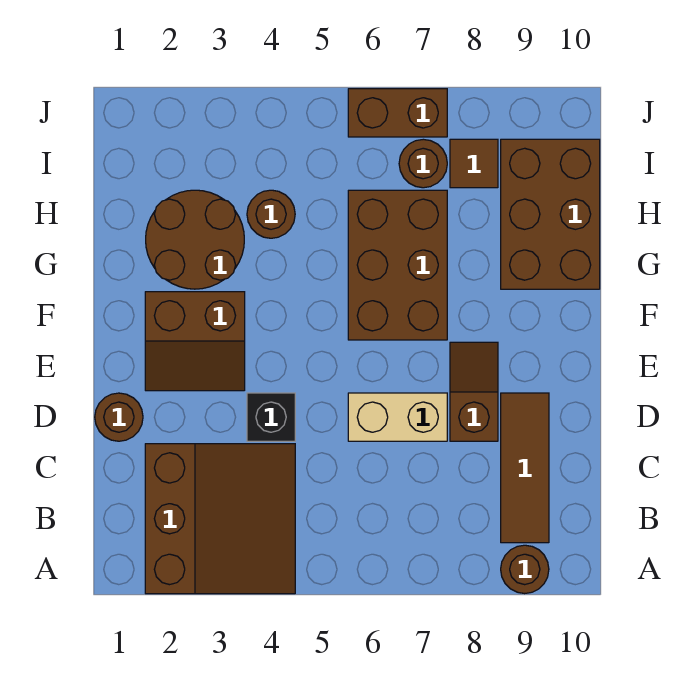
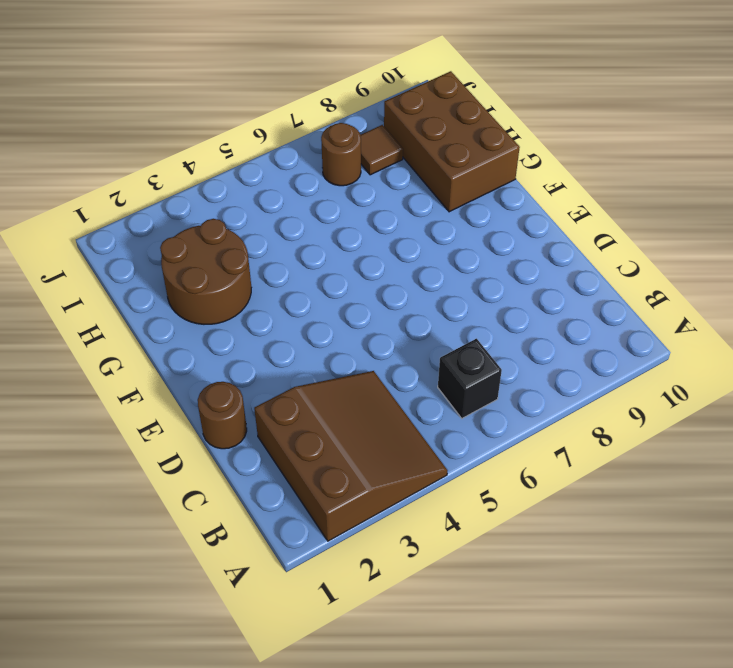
black 1x1 brick [438,339,502,418] -> black 1x1 brick moved to [247,393,295,441]
none -> brown 1x1 round brick [501,545,549,594]
none -> brown 1x3 tile [501,393,549,543]
none -> tan 1x2 brick [348,393,447,441]

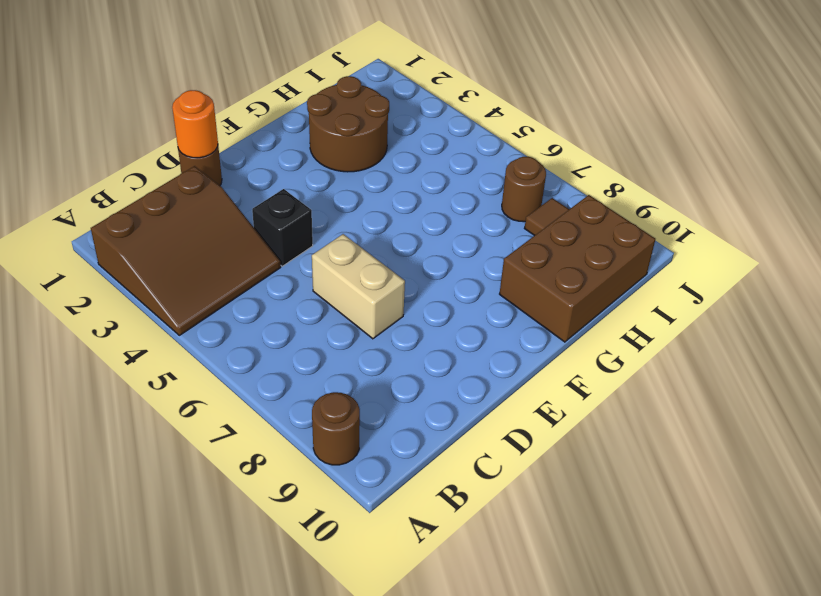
orange 1x1 round brick [172,90,218,158] -> none
none -> brown 1x3 tile [501,393,549,543]
none -> brown 1x2 slope [450,342,498,441]
none -> brown 2x2 slope [145,292,245,391]

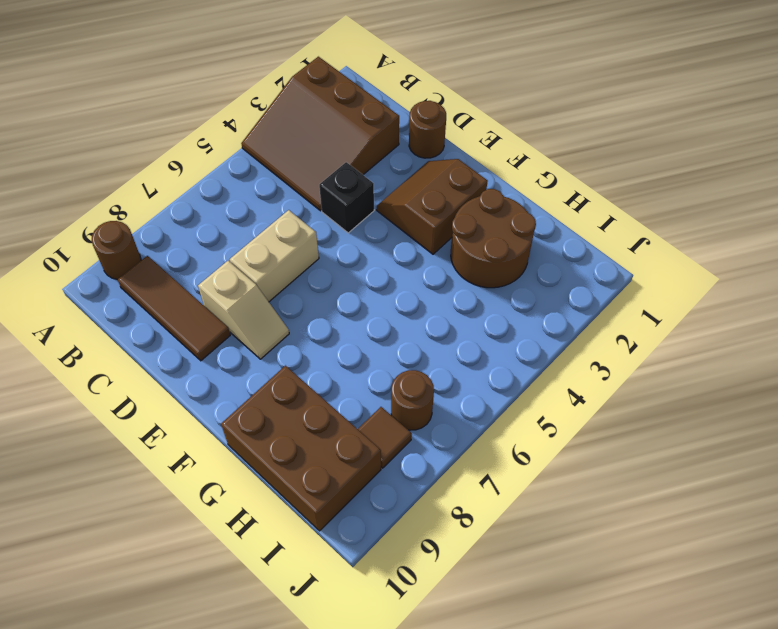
tan 1x2 slope [198,261,289,359] -> brown 1x2 slope [450,342,498,441]
none -> brown 2x3 brick [348,190,447,340]
none -> brown 1x1 round brick [247,190,295,238]
none -> brown 1x2 brick [348,89,447,137]

